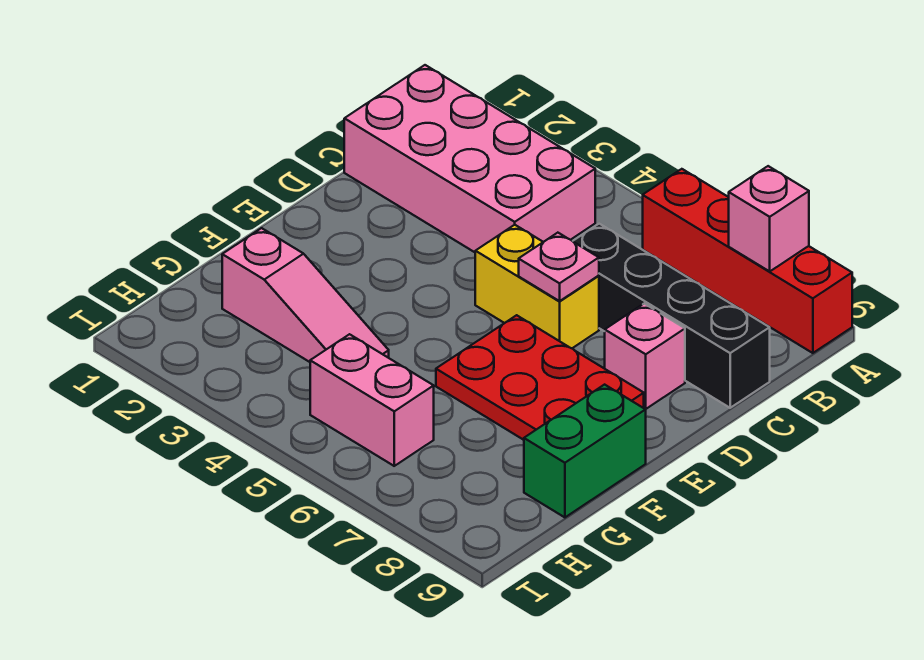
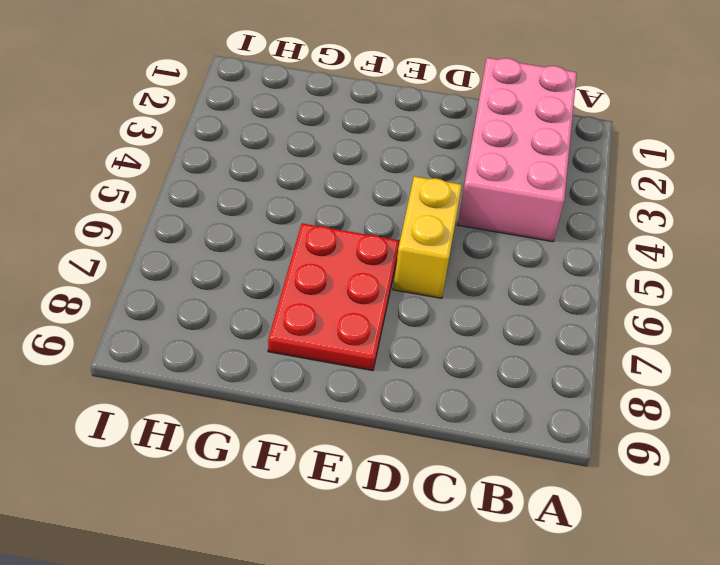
none -> red 1x4 brick [643,169,852,353]
none -> black 1x4 brick [573,224,770,408]

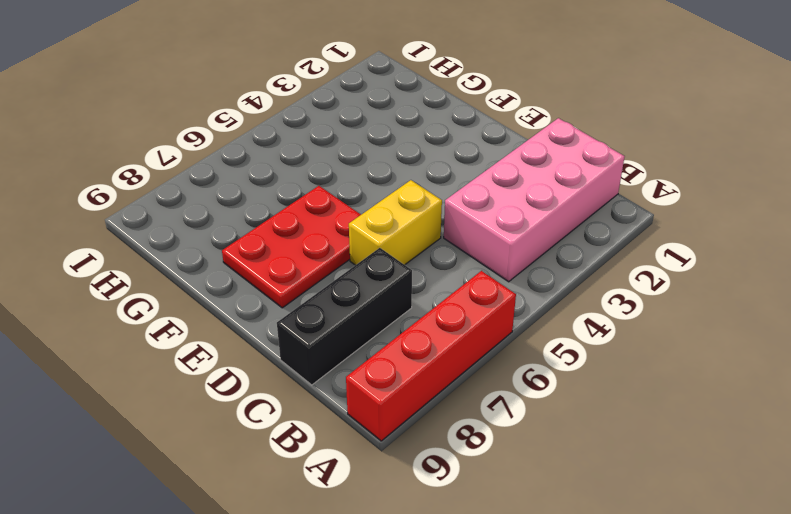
black 1x3 brick [277,248,412,385] -> black 1x4 brick [573,224,770,408]
none -> pink 1x1 brick [605,304,685,409]
none -> green 1x2 brick [524,385,646,517]

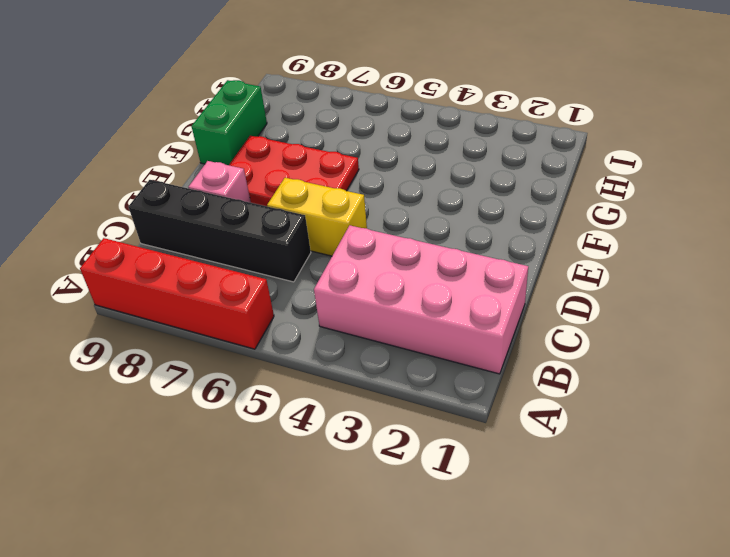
none -> pink 1x3 slope [222,228,389,362]
none -> pink 1x2 brick [310,334,434,466]

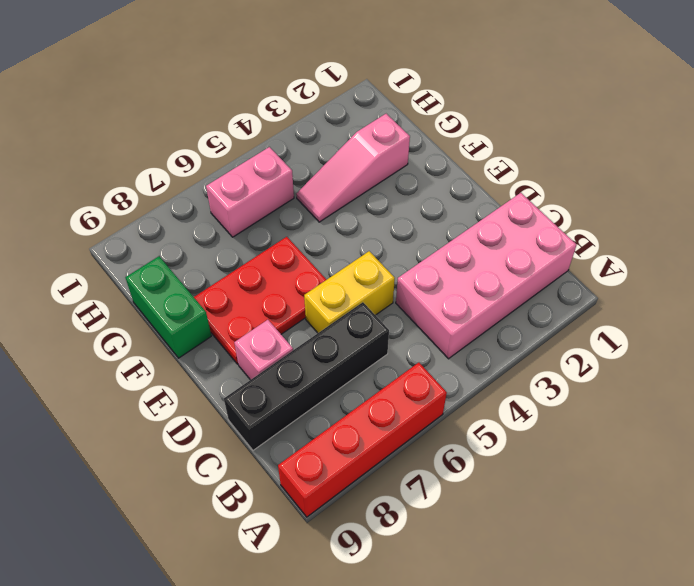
none -> pink 1x1 brick [729,166,809,271]
none -> pink 1x1 plate [519,233,599,301]

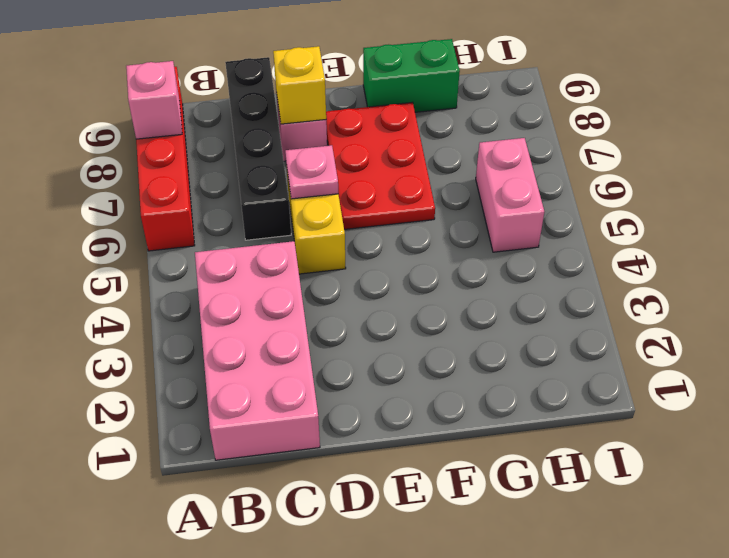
yellow 1x1 brick [273,46,326,124] -> none
none -> pink 1x3 slope [222,228,389,362]

